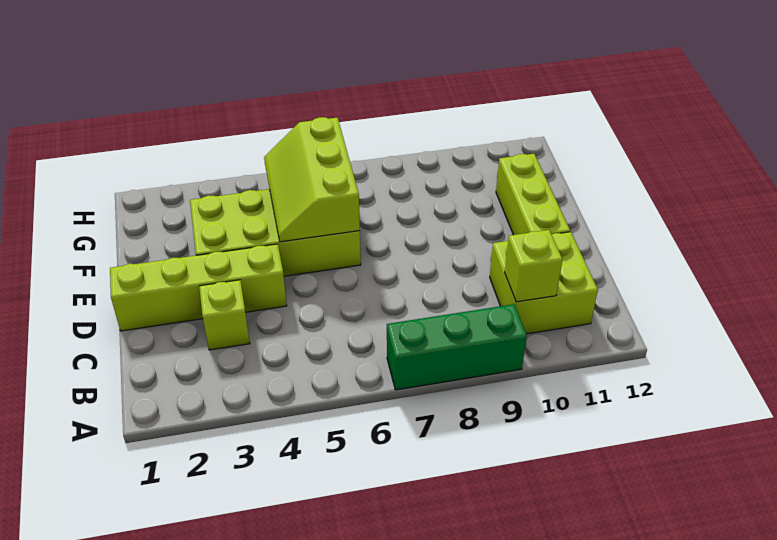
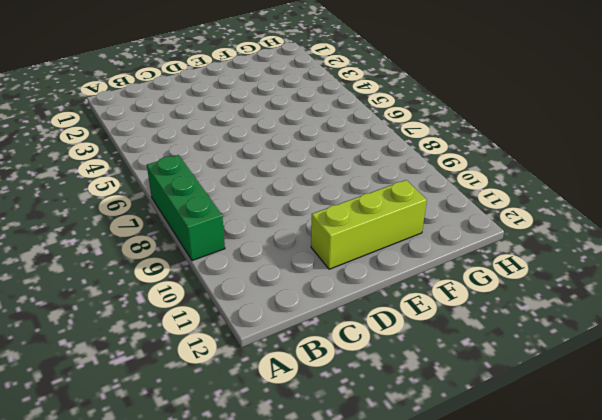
none -> lime 2x2 brick [490,232,598,334]
none -> lime 1x1 brick [199,280,250,350]

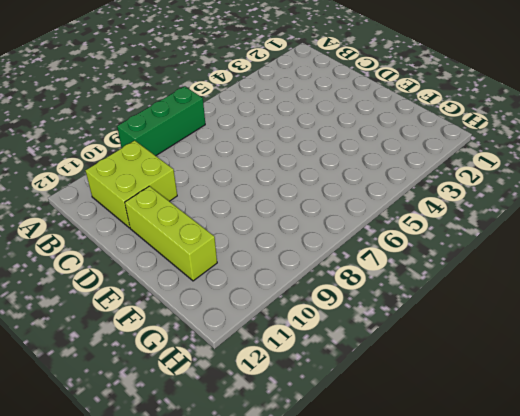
none -> lime 1x1 brick [199,280,250,350]
none -> lime 1x4 brick [110,244,287,331]

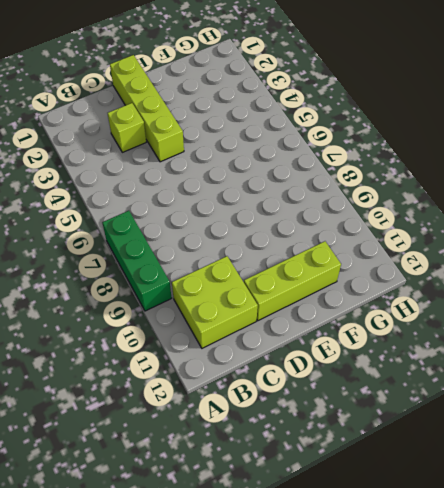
none -> lime 2x4 brick [190,189,361,276]
none -> lime 1x1 brick [505,230,562,302]

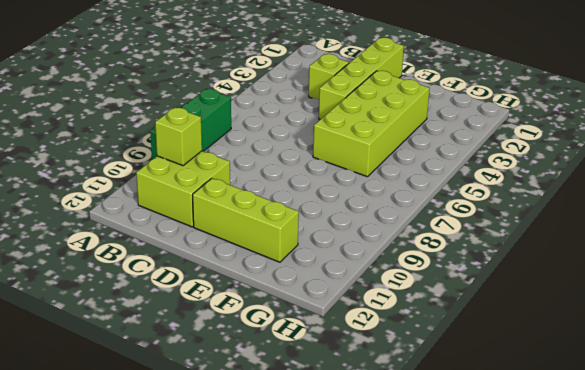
none -> lime 2x3 slope [264,117,360,242]

